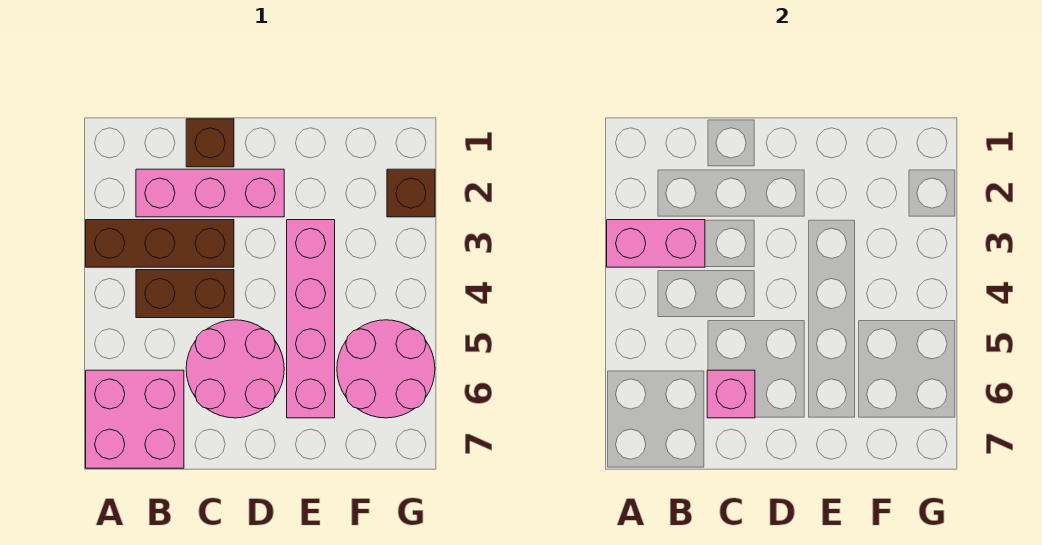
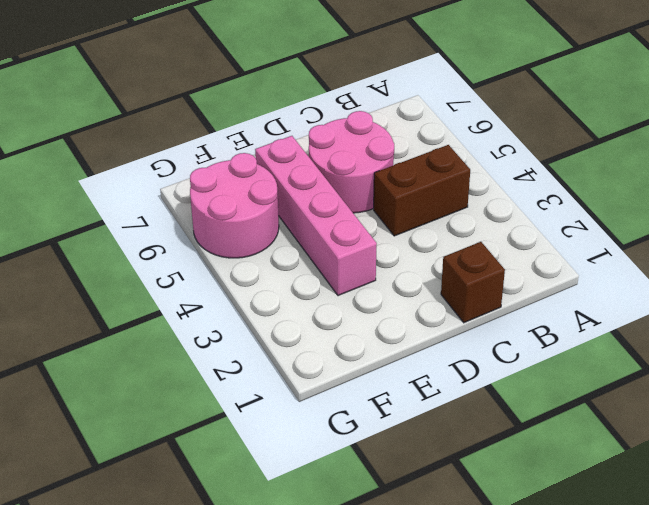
none -> brown 1x3 brick [86,220,234,267]
none -> pink 2x2 brick [86,370,184,468]

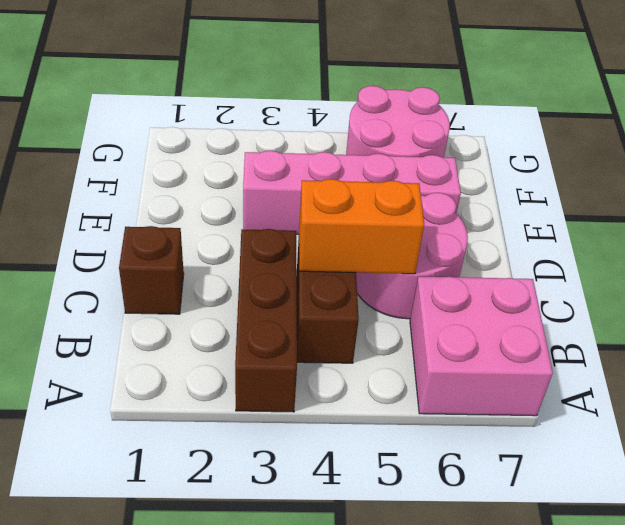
orange 1x2 brick [299,179,424,274] -> none
none -> pink 1x3 brick [136,169,284,217]
none -> brown 1x1 brick [387,169,435,217]

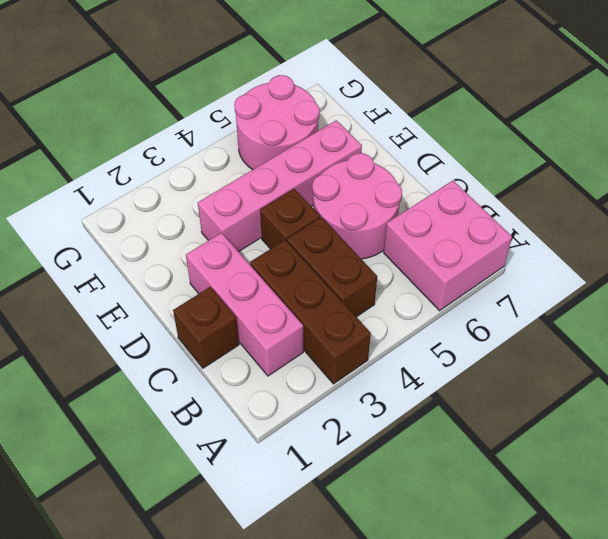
brown 1x1 brick [260,189,320,249] -> brown 1x1 brick moved to [387,169,435,217]
none -> pink 1x2 brick [607,220,705,267]
none -> pink 1x1 brick [707,370,755,418]

